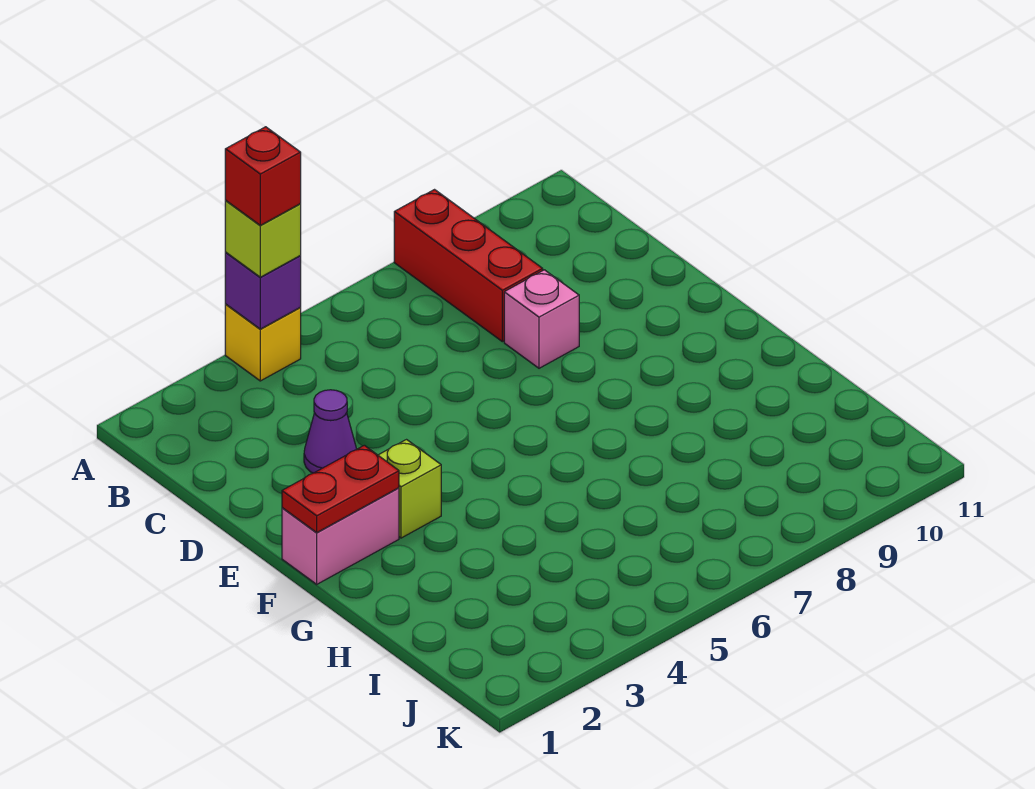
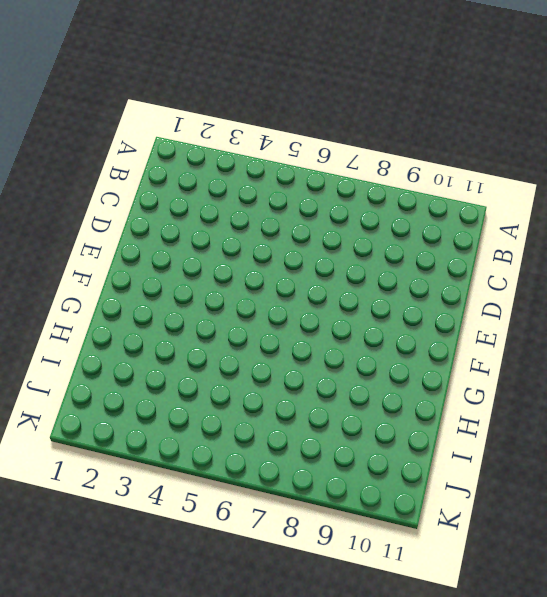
none -> yellow 1x1 brick [225,305,301,381]
none -> red 1x3 brick [394,190,543,342]

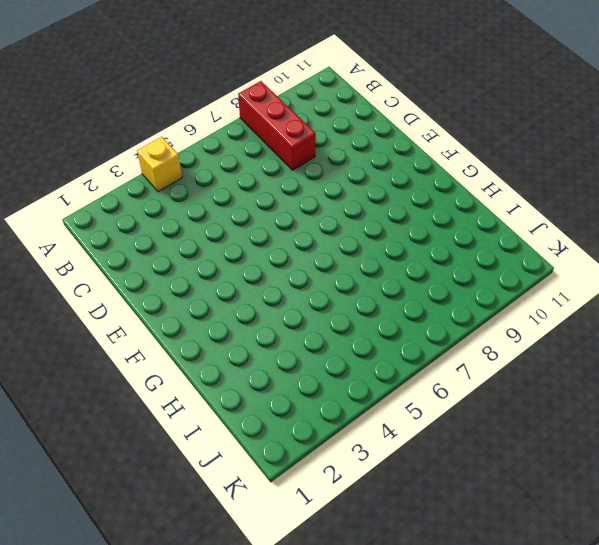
none -> purple 1x1 cone [304,390,357,473]
none -> pink 1x1 brick [504,270,579,368]

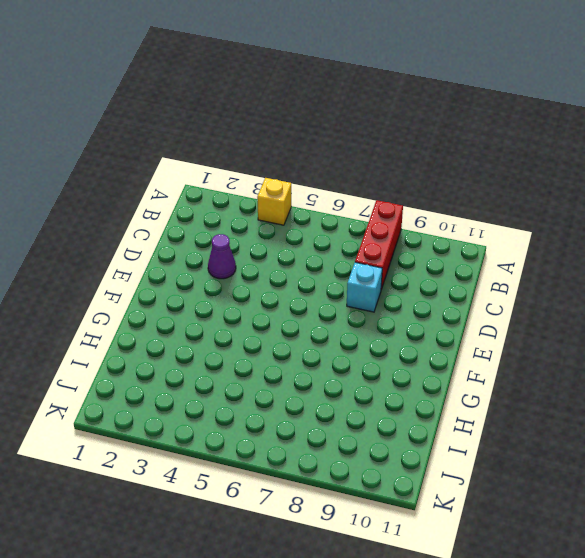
cyan 1x1 brick [347,262,382,312] -> pink 1x1 brick [504,270,579,368]
none -> pink 1x2 brick [282,488,399,584]
none -> lime 1x1 brick [378,440,441,538]

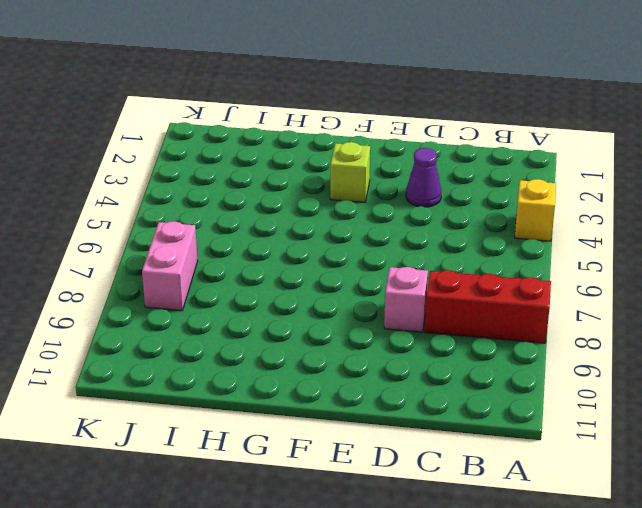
pink 1x2 brick [142,221,198,311] -> pink 1x2 brick moved to [282,488,399,584]
none -> purple 1x1 brick [225,253,301,329]
none -> red 1x2 plate [282,445,399,532]

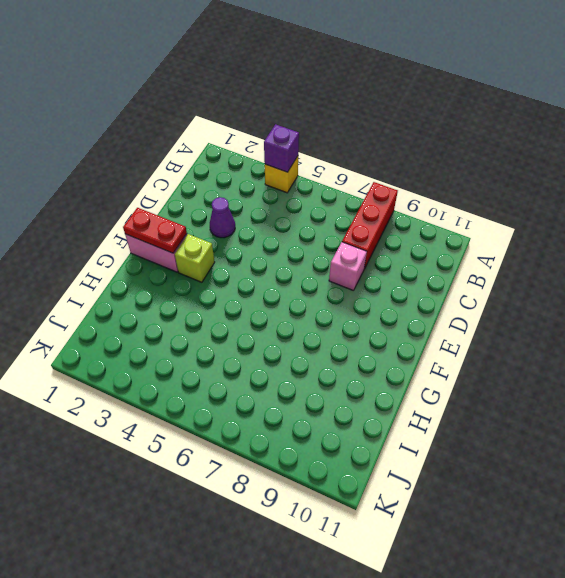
none -> lime 1x1 brick [225,201,301,277]
none -> red 1x1 brick [225,127,301,225]

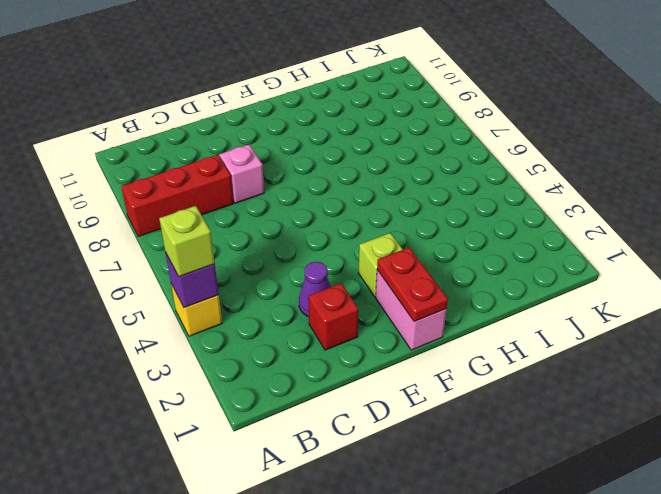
red 1x1 brick [308,283,358,350] -> red 1x1 brick moved to [225,127,301,225]

